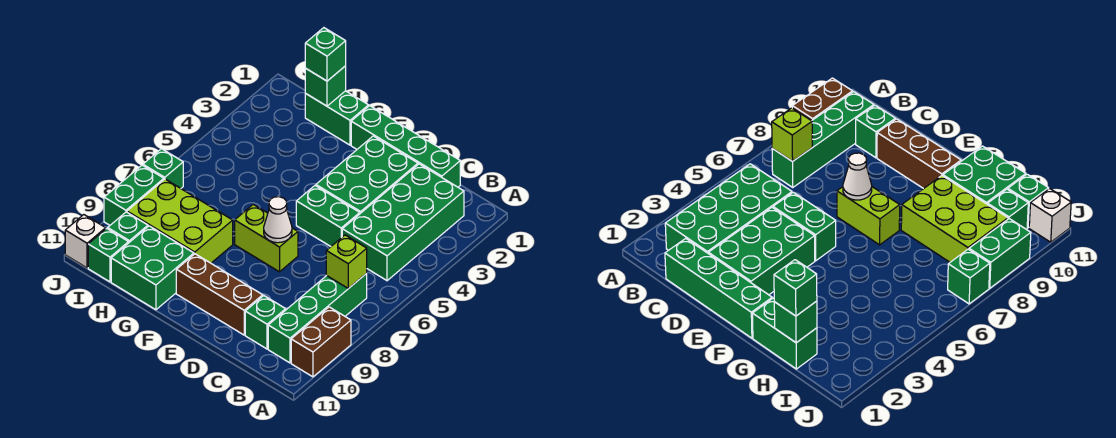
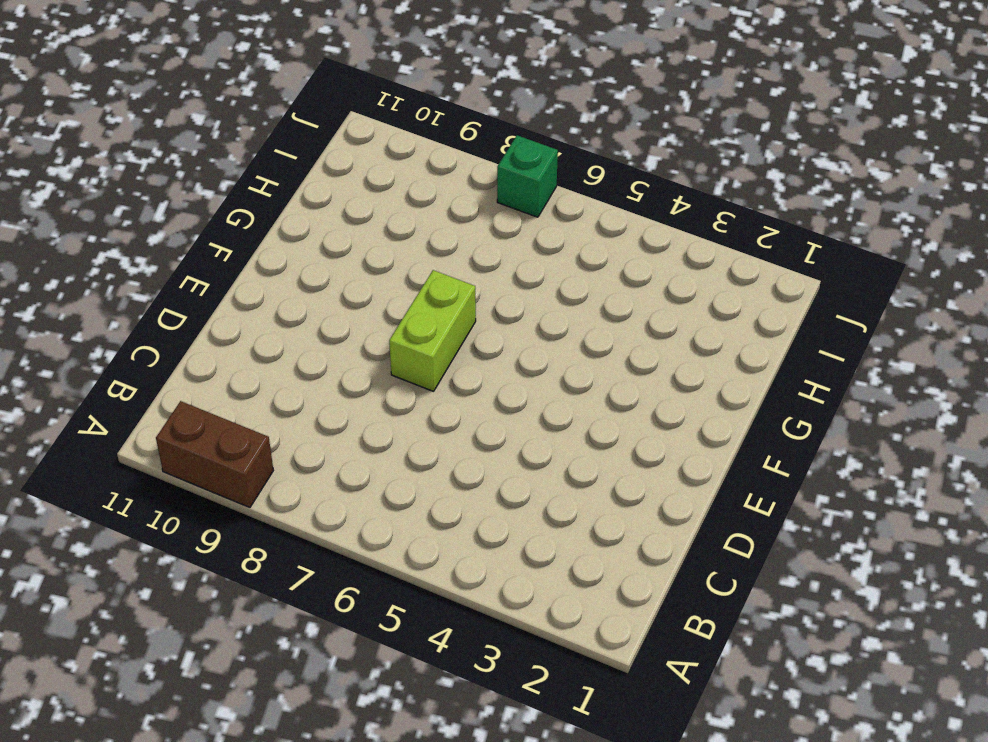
none -> green 2x4 brick [342,164,464,281]
none -> green 1x4 brick [268,274,367,363]
none -> green 1x4 brick [351,106,460,187]

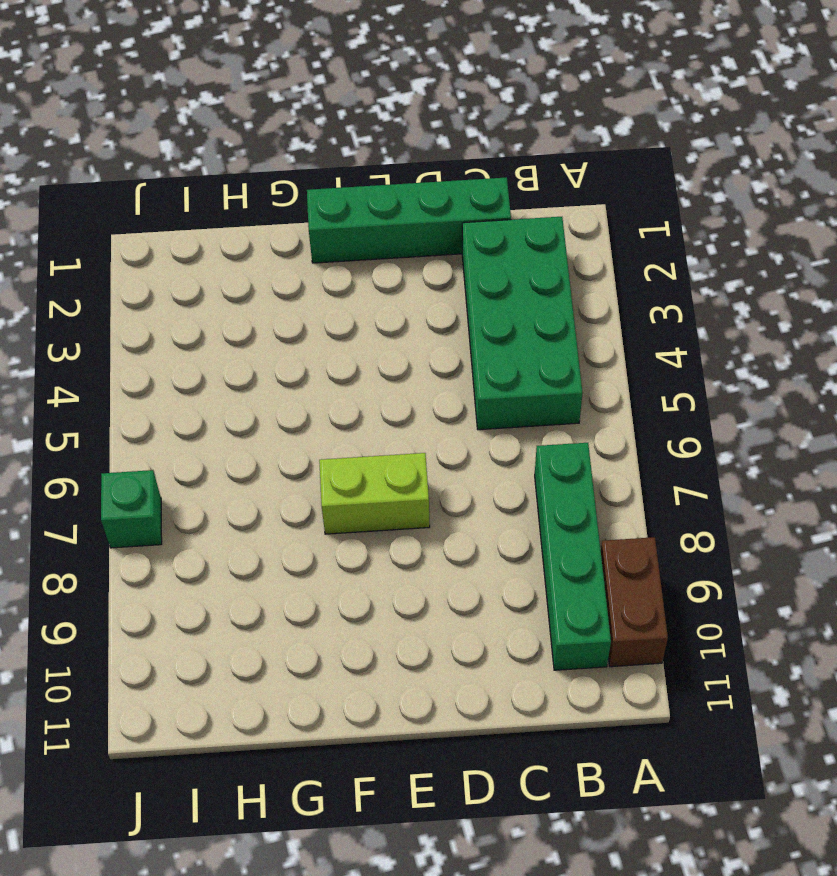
none -> green 1x1 brick [245,296,286,349]
none -> green 2x3 brick [316,136,418,213]
none -> green 1x2 brick [296,186,360,246]

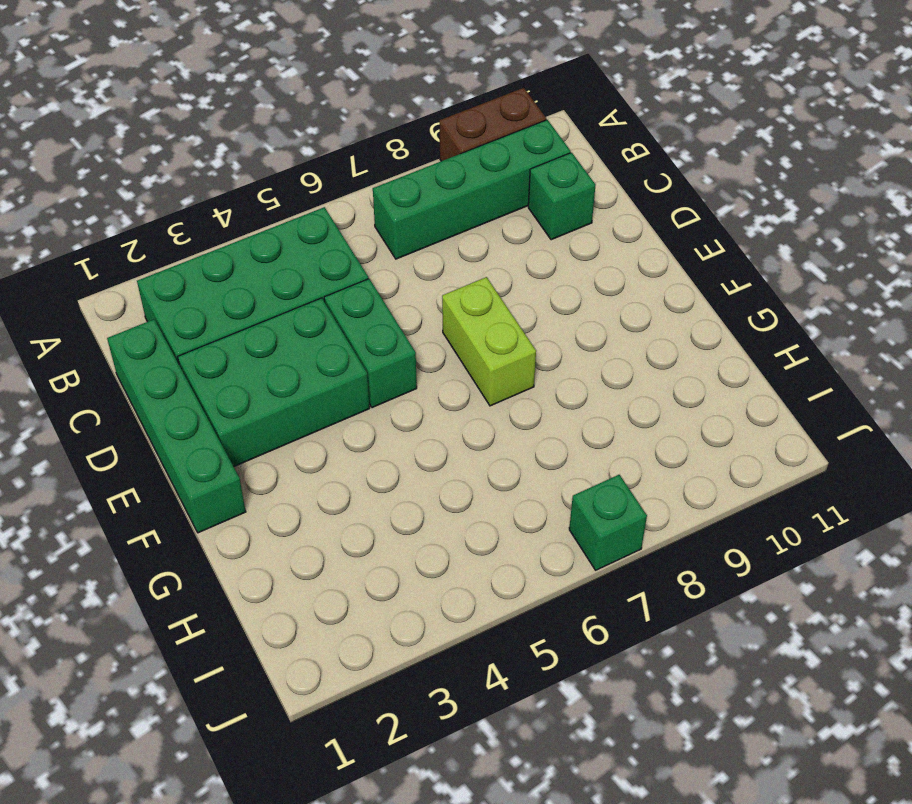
none -> brown 1x3 brick [176,254,263,335]
none -> green 1x2 brick [305,91,369,145]
none -> lime 2x3 brick [127,179,233,263]

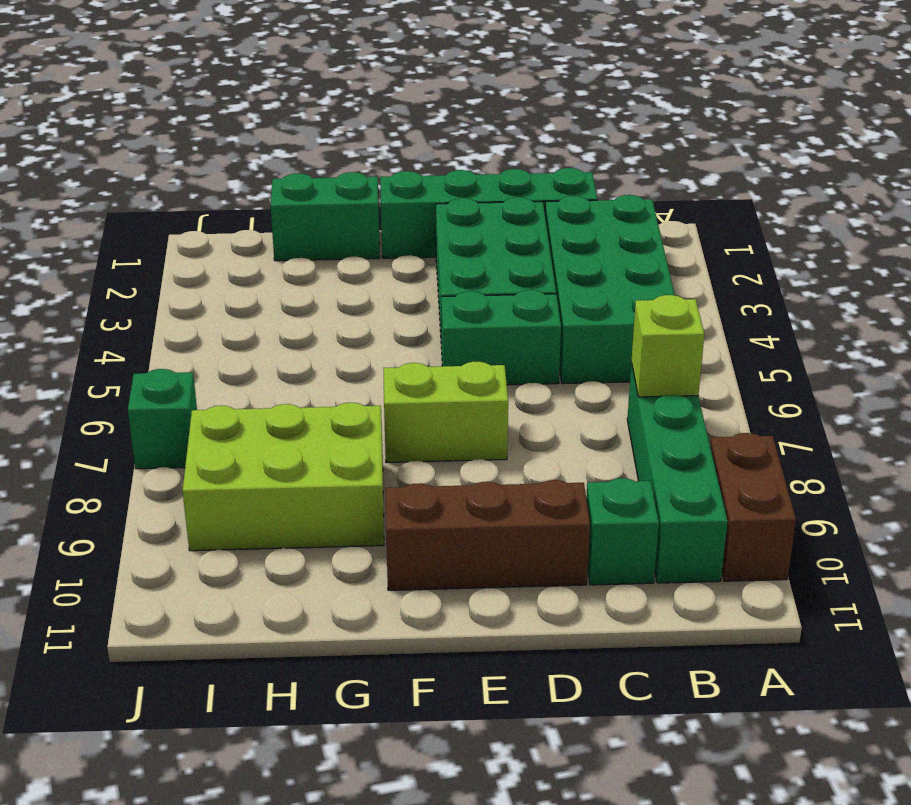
none -> green 2x2 brick [111,226,194,310]
none -> green 1x1 brick [108,212,148,242]
none -> green 1x1 brick [88,229,129,282]

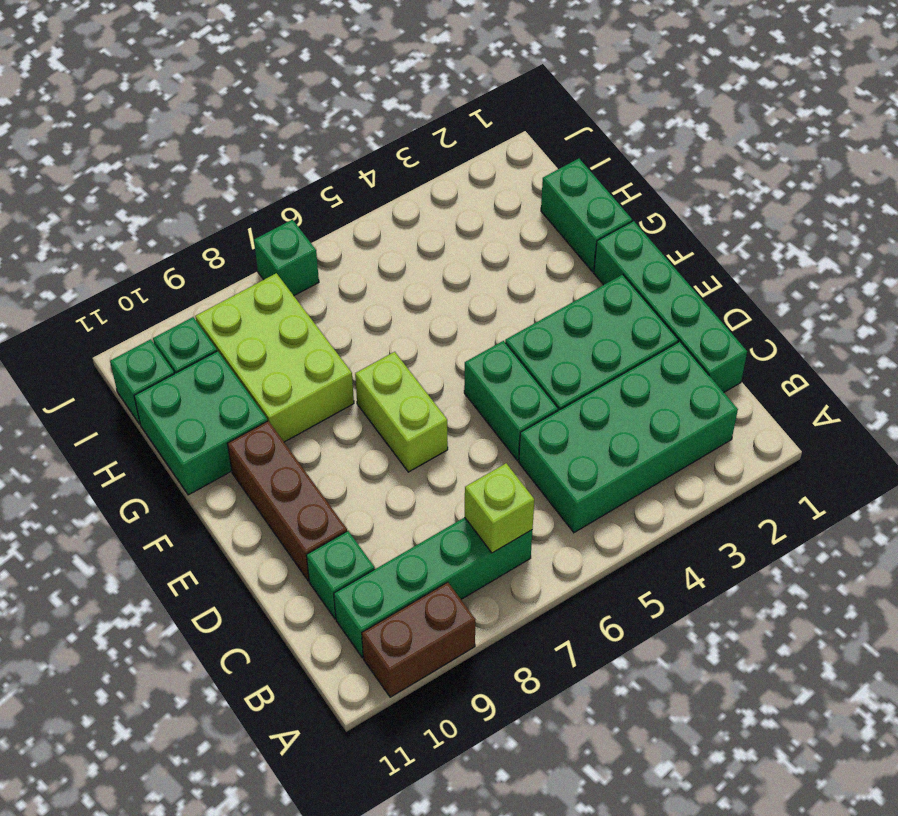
none -> green 1x2 brick [104,165,164,225]
none -> white 1x1 brick [65,215,106,268]
none -> white 1x1 cone [264,197,292,243]

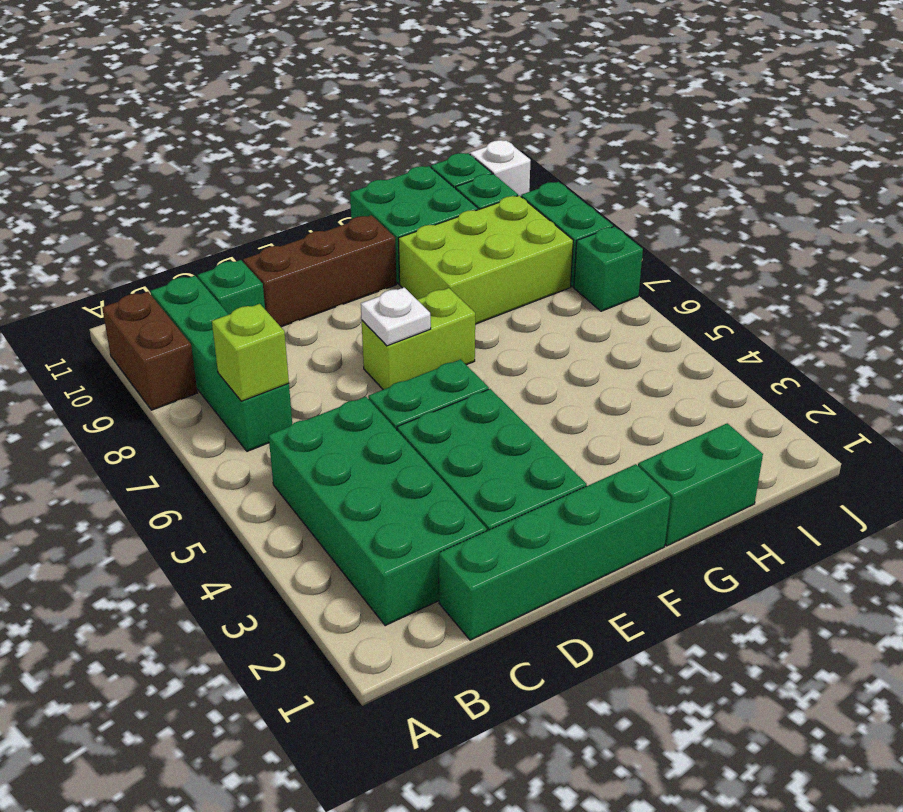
white 1x1 plate [361,288,431,346] -> white 1x1 cone [264,197,292,243]
none -> green 1x1 brick [305,66,346,106]
none -> green 1x1 brick [305,28,346,81]

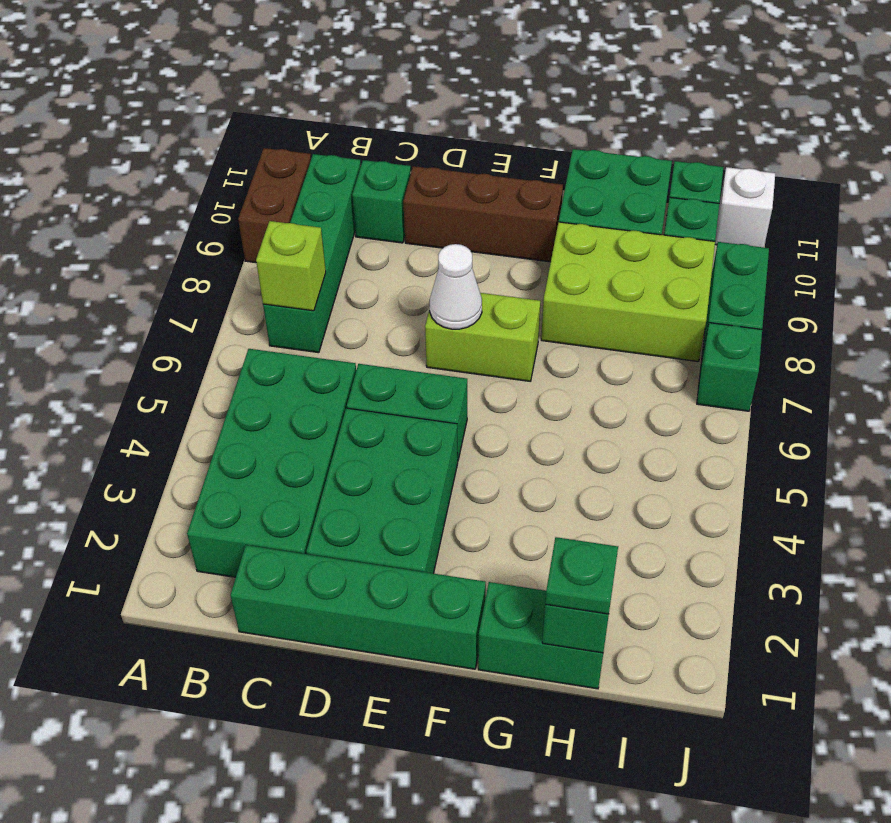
green 1x1 plate [545,537,618,614] -> green 1x1 brick [305,28,346,81]

